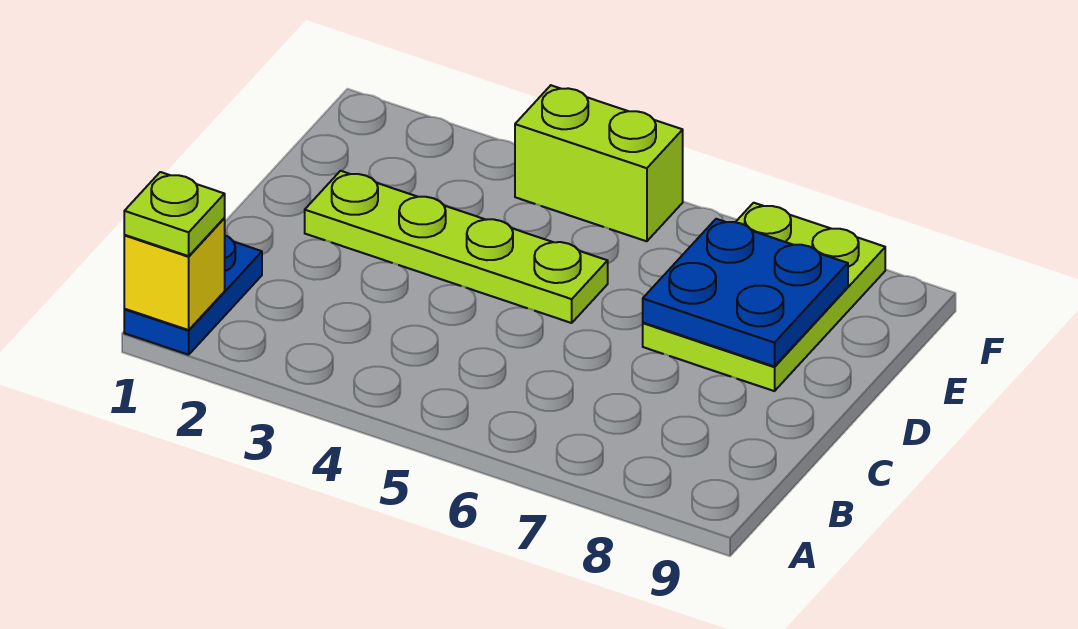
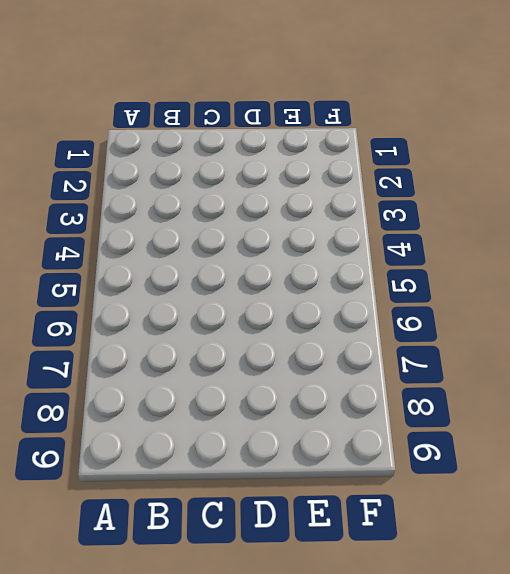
none -> blue 1x2 plate [124,236,262,355]
none -> lime 1x4 plate [305,171,608,323]

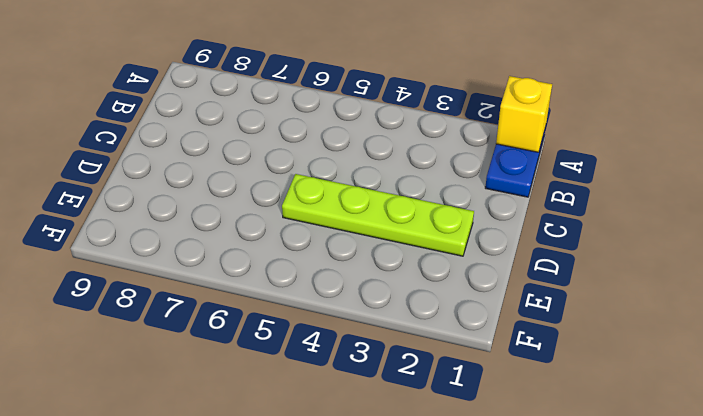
none -> lime 2x3 plate [643,203,885,391]
none -> lime 1x2 brick [515,85,683,241]

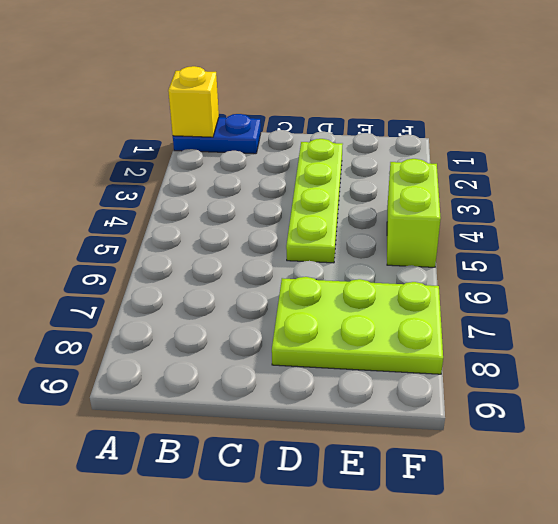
none -> blue 2x2 plate [643,219,848,367]
none -> lime 1x1 plate [124,172,225,256]

